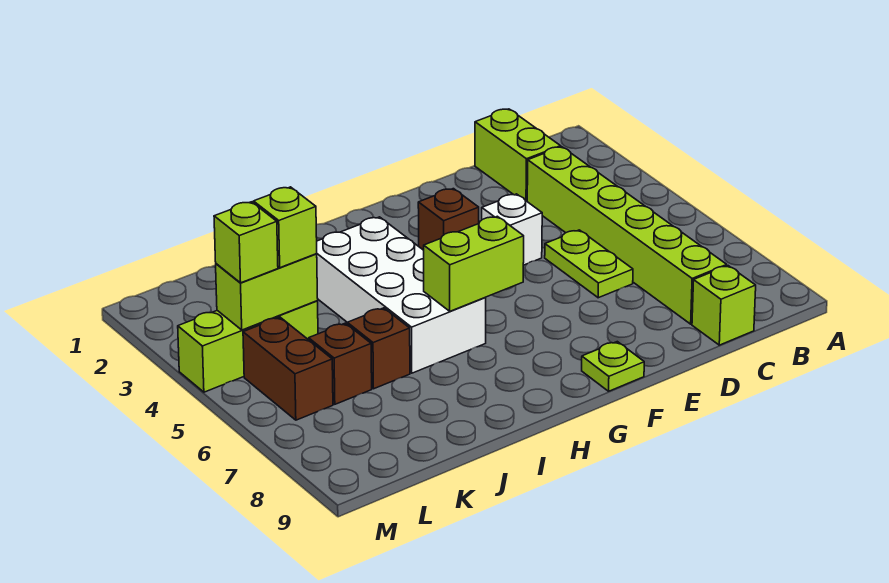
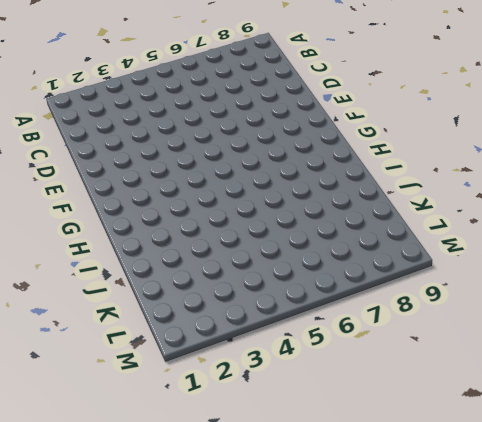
none -> lime 1x2 brick [475,109,561,201]
none -> lime 1x6 brick [527,147,727,324]
none -> lime 1x1 brick [692,266,756,345]

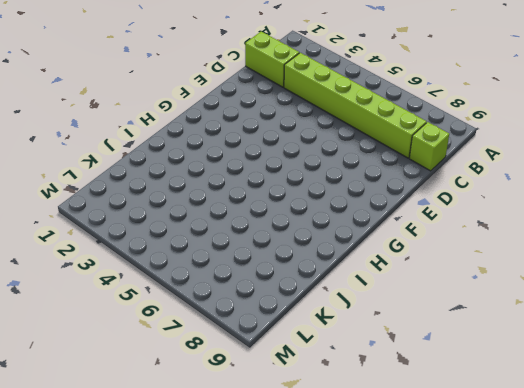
none -> lime 1x2 plate [545,230,633,298]
none -> white 1x1 brick [482,194,542,265]
none -> brown 1x1 brick [418,189,479,250]

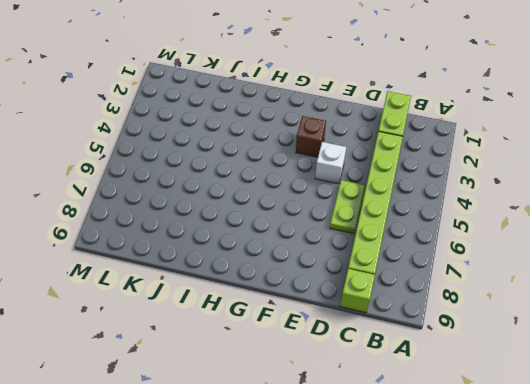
none -> lime 1x1 plate [582,342,644,391]
none -> white 2x4 brick [317,217,486,373]
none -> brown 1x1 brick [347,308,410,389]

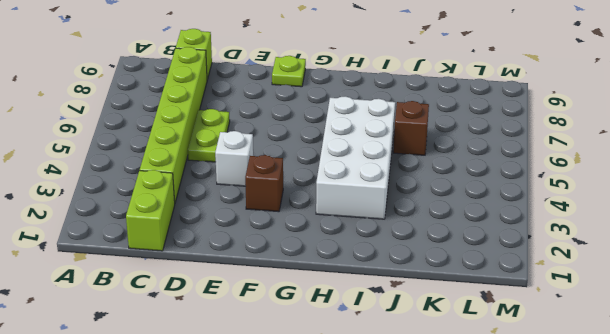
none -> lime 1x3 brick [178,301,318,392]
none -> brown 1x1 brick [309,323,372,404]
none -> brown 1x2 brick [243,317,333,420]

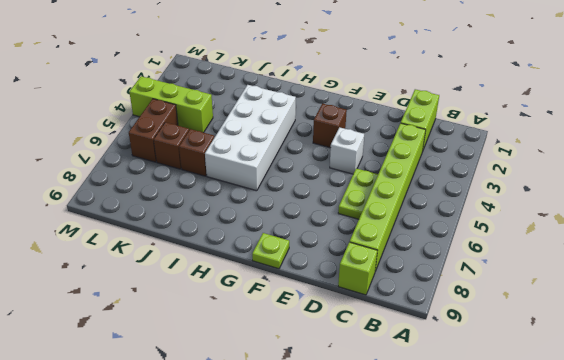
none -> lime 1x2 brick [424,216,524,311]
none -> lime 1x2 brick [216,254,318,330]
none -> lime 1x1 brick [253,187,317,268]

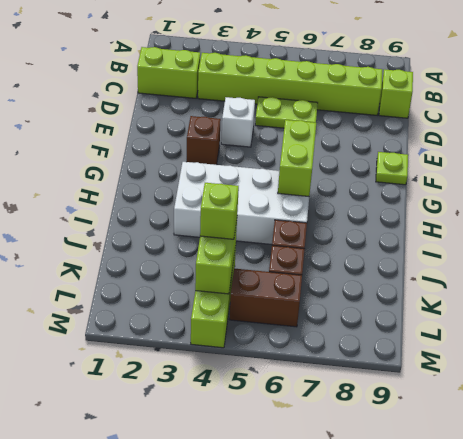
none -> lime 1x1 brick [214,202,278,283]

